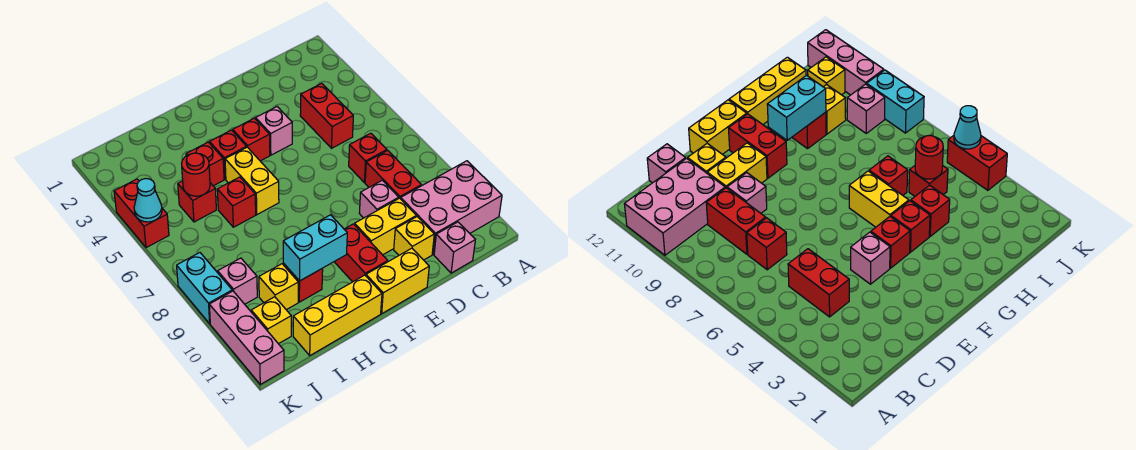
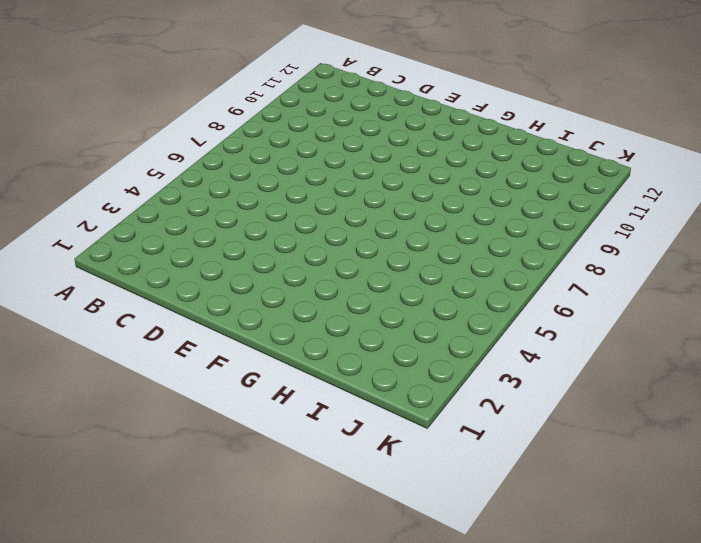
none -> pink 2x3 brick [401,161,502,254]
none -> red 1x2 brick [300,83,353,148]
none -> red 1x1 brick [349,133,387,183]

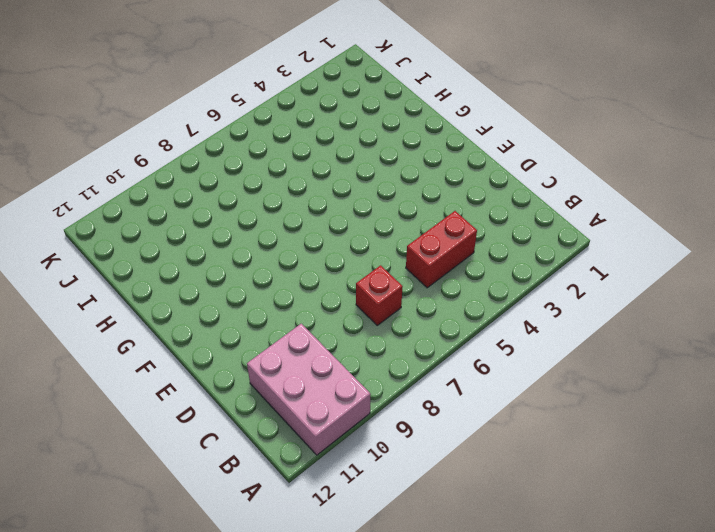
none -> red 1x2 brick [365,150,421,199]
none -> pink 1x1 brick [434,222,475,273]
none -> pink 1x1 brick [359,180,399,218]

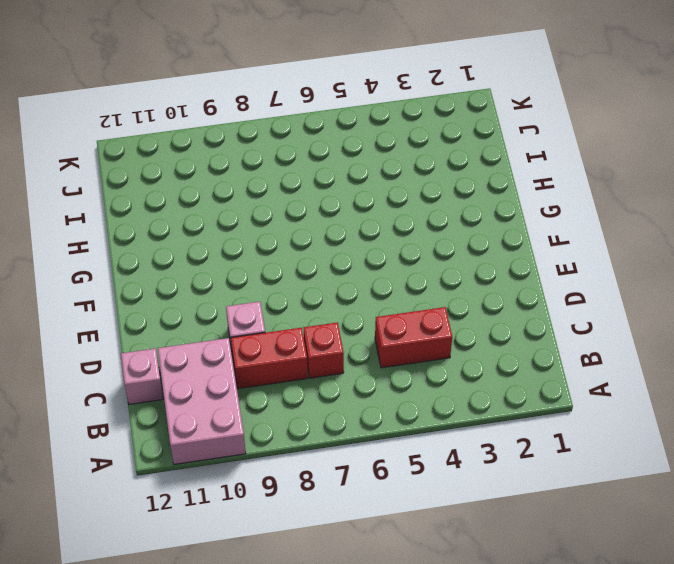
none -> yellow 1x2 brick [355,198,416,255]
none -> yellow 1x1 brick [394,217,434,260]
none -> pink 1x1 brick [256,107,292,155]

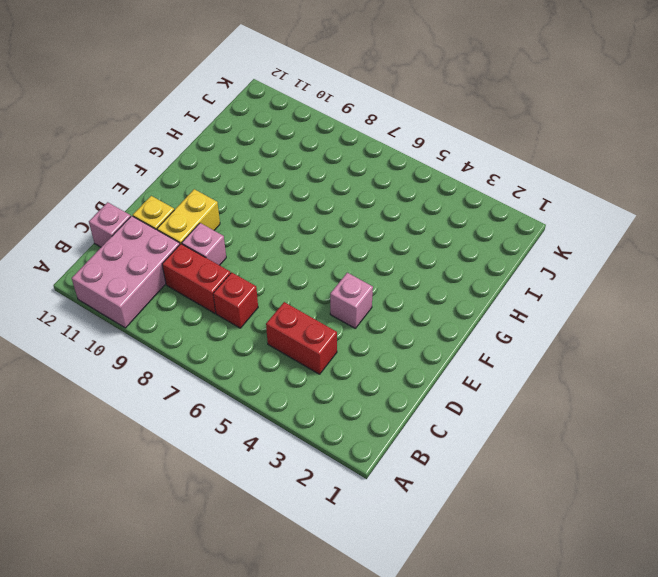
none -> yellow 1x2 brick [366,248,429,313]
none -> red 1x1 brick [233,118,270,161]
none -> red 1x2 brick [334,224,388,282]

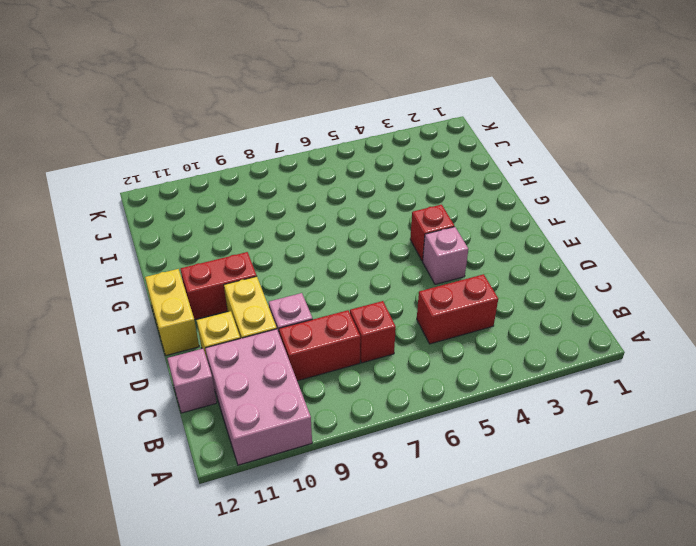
none -> red 1x1 brick [210,130,247,179]
none -> yellow 1x2 brick [225,147,279,214]
none -> yellow 1x3 brick [293,275,382,355]

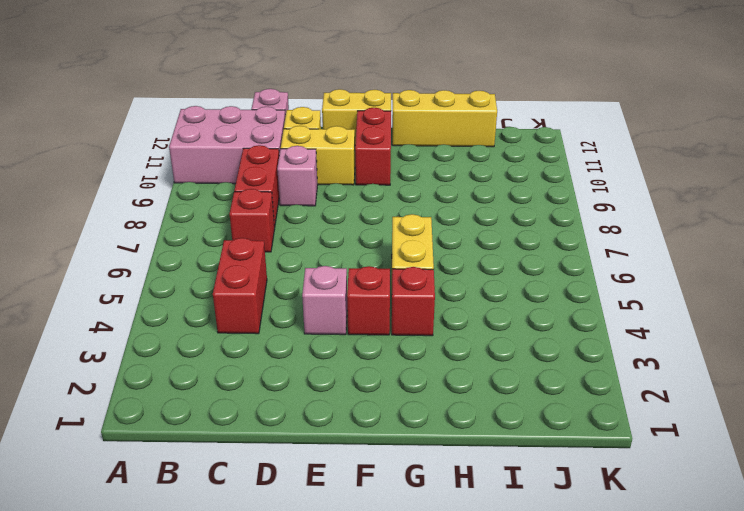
none -> red 1x1 brick [186,142,224,186]
none -> red 1x1 brick [217,177,256,227]
none -> red 1x1 brick [283,263,323,302]

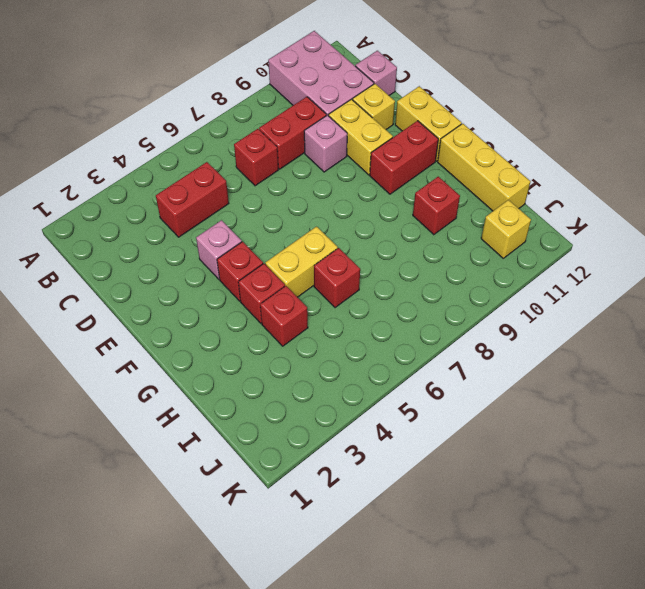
none -> red 1x1 brick [178,181,216,222]
none -> yellow 1x1 brick [259,264,298,310]
none -> pink 1x1 brick [218,258,257,304]

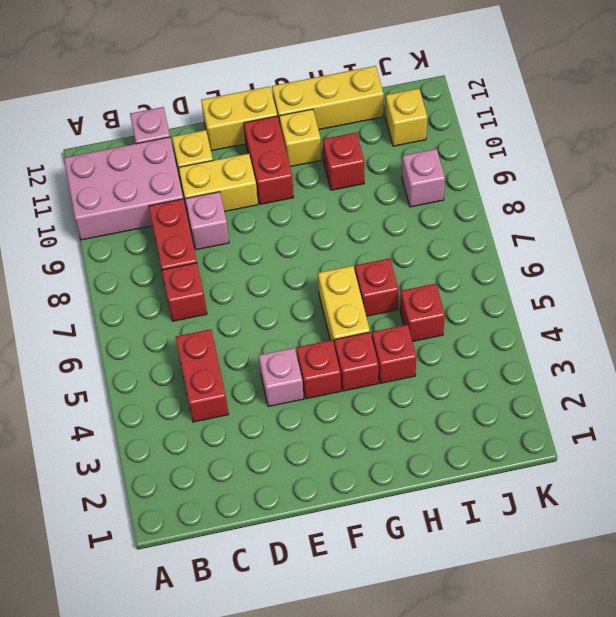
yellow 1x1 brick [279,109,321,167] -> yellow 1x1 brick moved to [259,264,298,310]
none -> red 1x2 brick [114,179,169,248]
none -> cyan 1x2 brick [177,253,232,324]
none -> pink 1x3 brick [209,291,284,384]

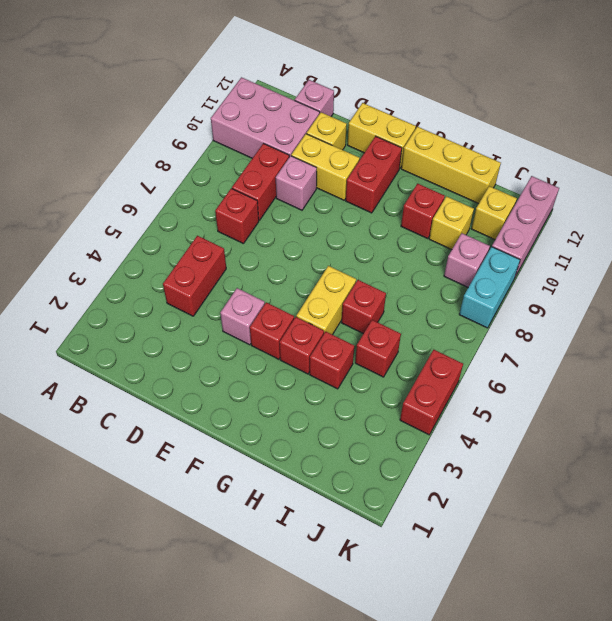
none -> cyan 1x2 brick [283,215,347,281]
none -> red 1x1 round brick [182,153,210,196]
none -> cyan 1x1 cone [134,179,162,222]

